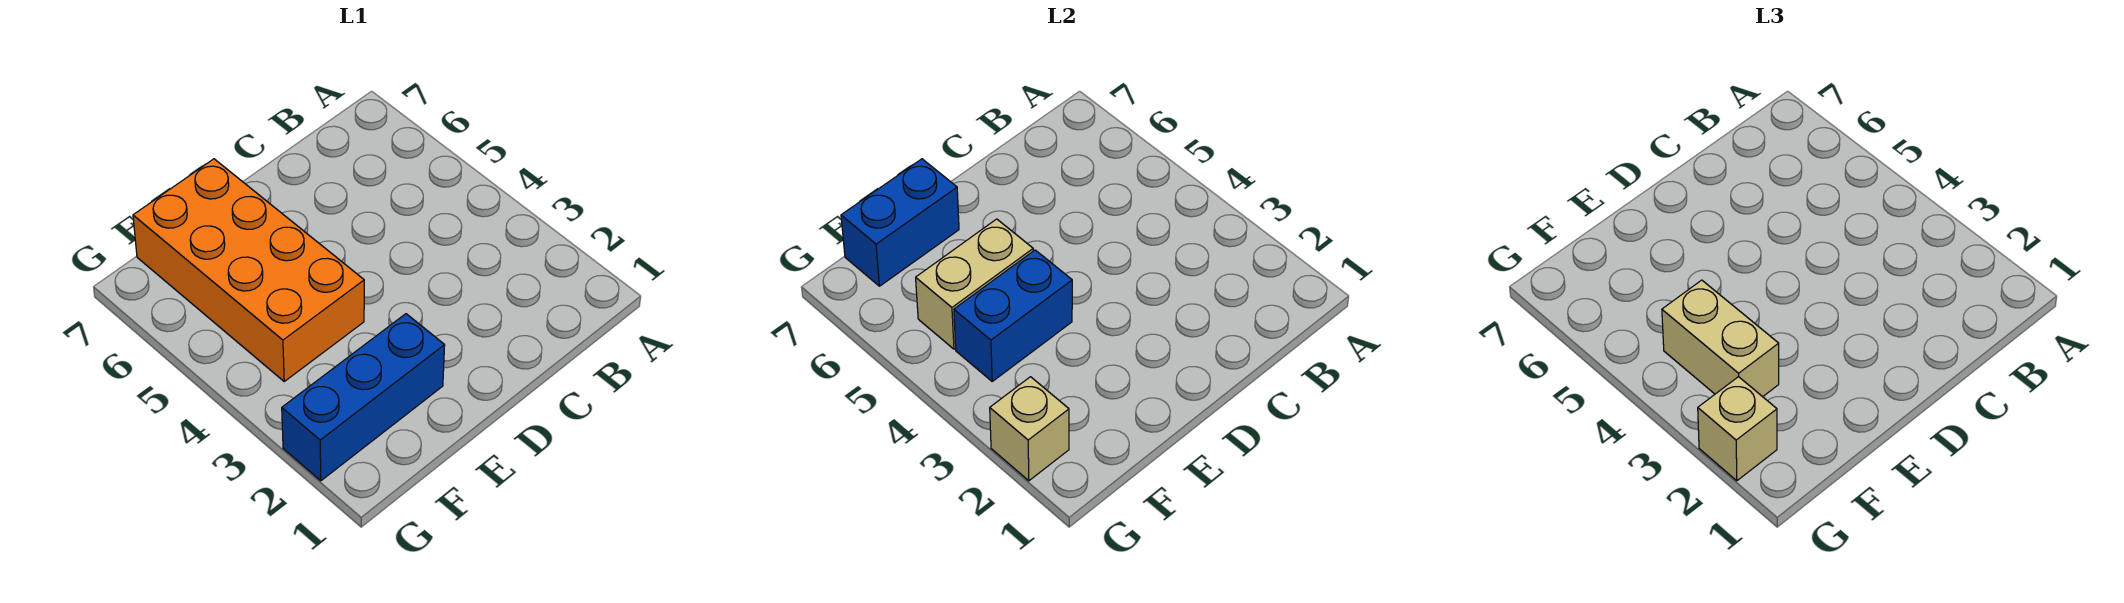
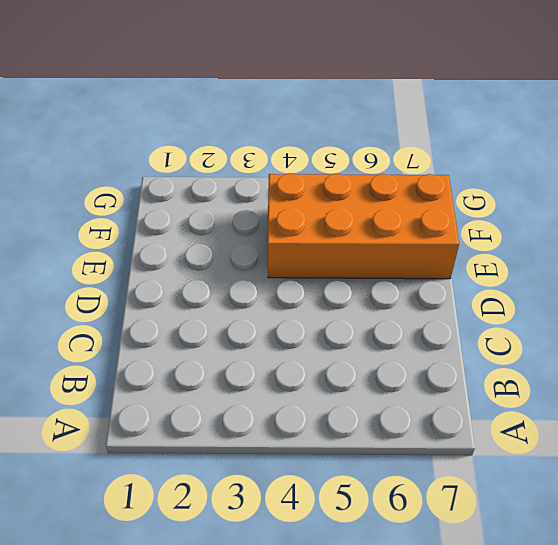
none -> blue 1x3 brick [282,314,445,481]
none -> blue 1x2 brick [954,250,1072,381]

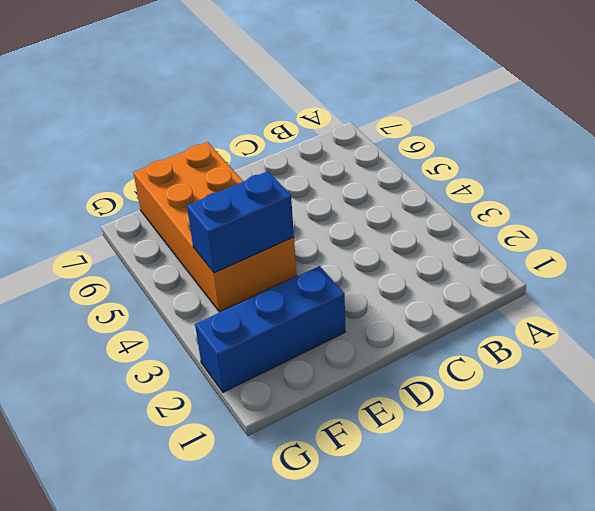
none -> tan 1x2 brick [916,219,1033,349]
none -> blue 1x2 brick [841,159,959,286]

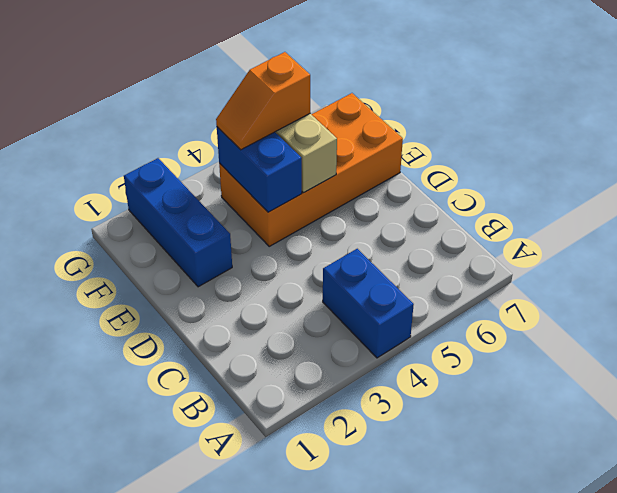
blue 1x2 brick [323,249,414,358] -> blue 1x2 brick moved to [841,159,959,286]
orange 1x2 slope [216,52,310,150] -> tan 1x2 brick [1662,280,1779,397]
none -> tan 1x1 brick [990,377,1069,481]
none -> tan 1x1 brick [1698,377,1777,481]

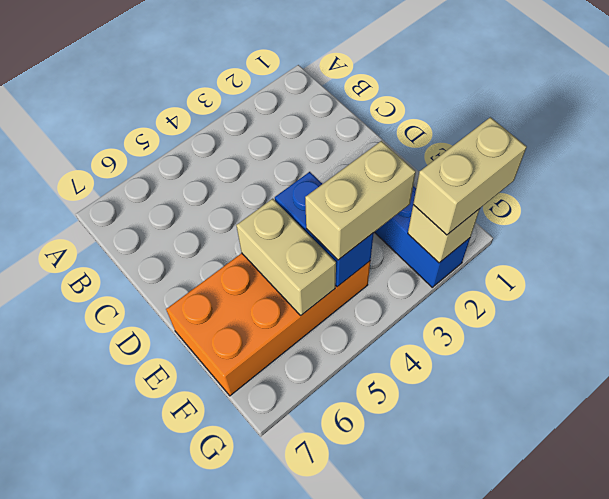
tan 1x2 brick [413,117,527,235] -> tan 1x1 brick [1698,377,1777,481]
none -> blue 1x2 brick [841,159,959,286]

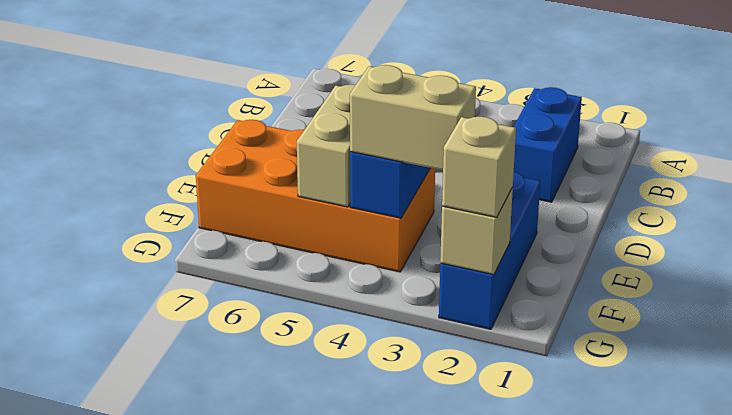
blue 1x2 brick [514,87,582,202] -> blue 1x2 brick moved to [841,159,959,286]

